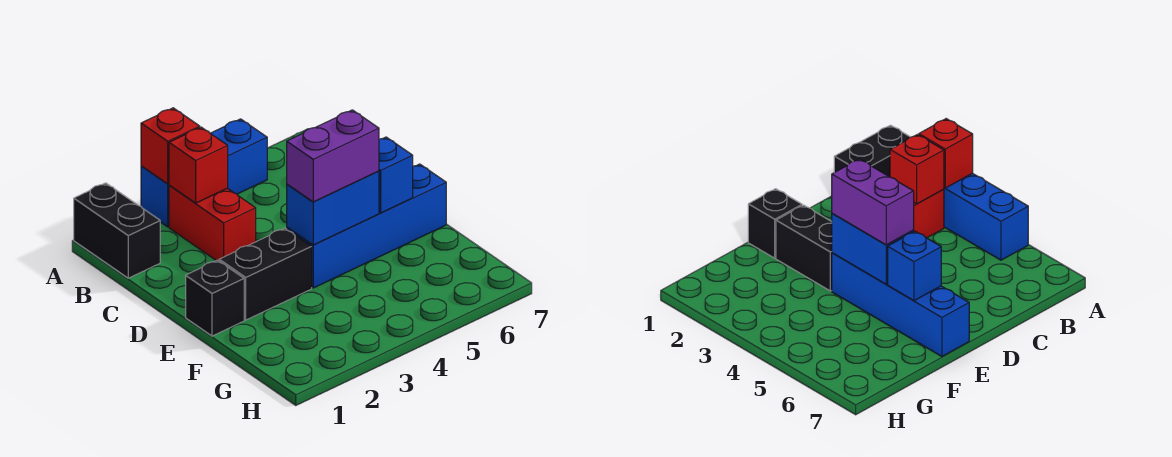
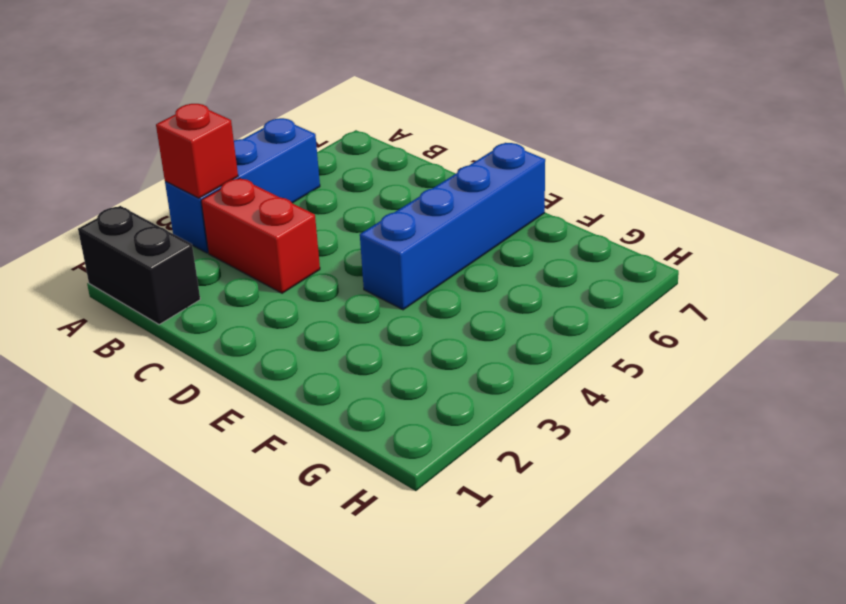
none -> black 1x1 brick [186,260,244,336]
none -> black 1x2 brick [219,228,312,320]

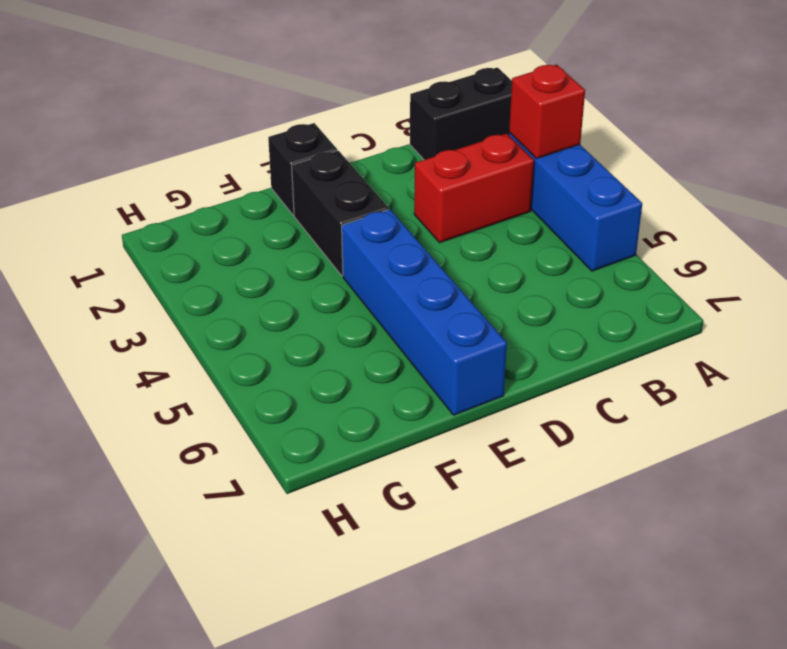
none -> red 1x1 brick [169,127,228,203]
none -> blue 1x2 brick [287,171,379,245]

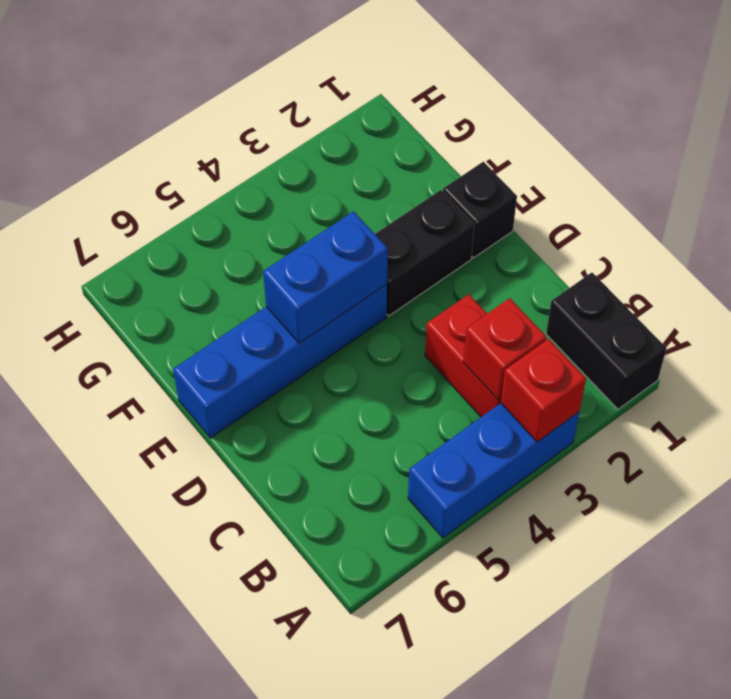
none -> blue 1x1 brick [379,137,413,213]
none -> purple 1x2 brick [287,110,379,202]

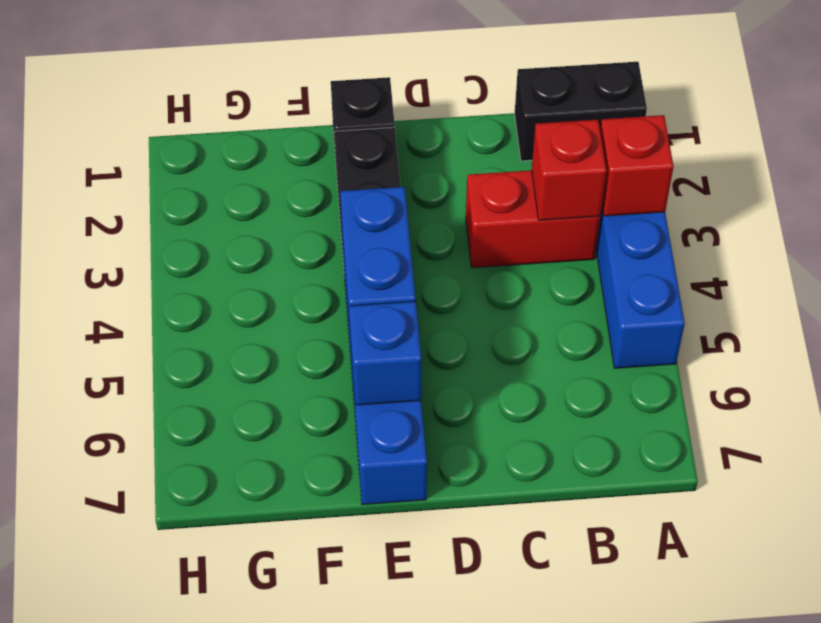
none -> purple 1x2 brick [287,110,379,202]

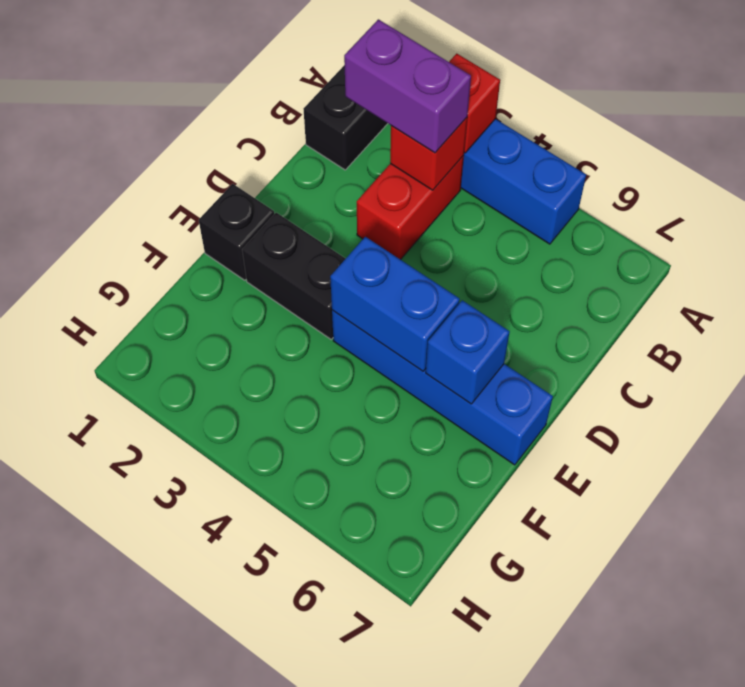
purple 1x2 brick [344,19,471,153] -> purple 1x2 brick moved to [287,110,379,202]

